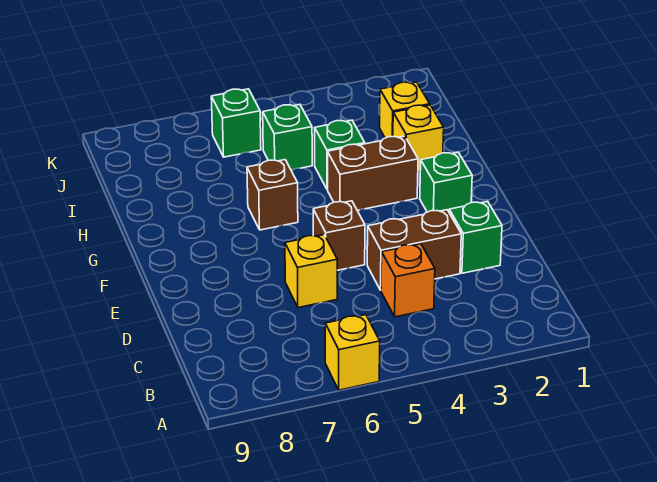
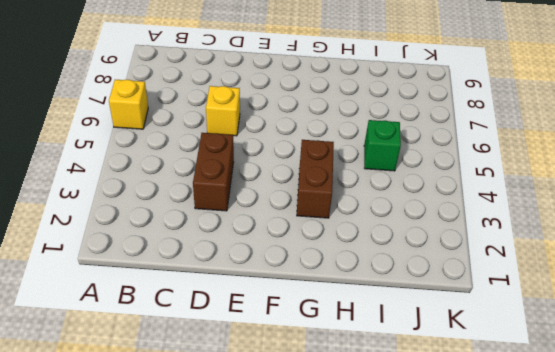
none -> orange 1x1 brick [381,244,435,317]
none -> green 1x1 brick [449,201,502,273]
none -> brown 1x1 brick [313,201,365,270]

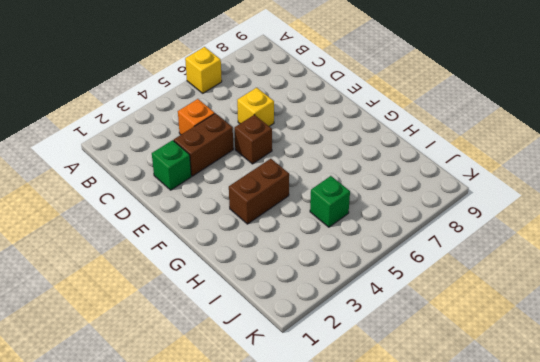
none -> green 1x1 brick [420,152,472,212]
none -> brown 1x1 brick [247,160,298,230]
none -> yellow 1x1 brick [393,105,444,171]

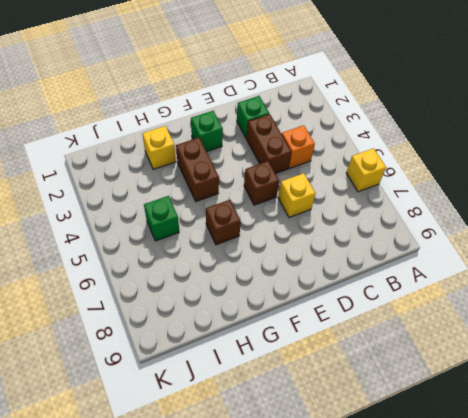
none -> green 1x1 brick [315,120,365,189]
none -> yellow 1x1 brick [380,82,430,138]
none -> green 1x1 brick [211,89,261,157]

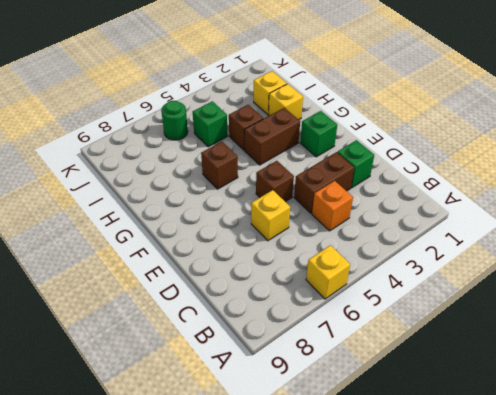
brown 1x1 brick [229,105,263,150] -> green 1x1 brick [315,120,365,189]
green 1x1 round brick [161,101,188,140] -> green 1x1 brick [211,89,261,157]

